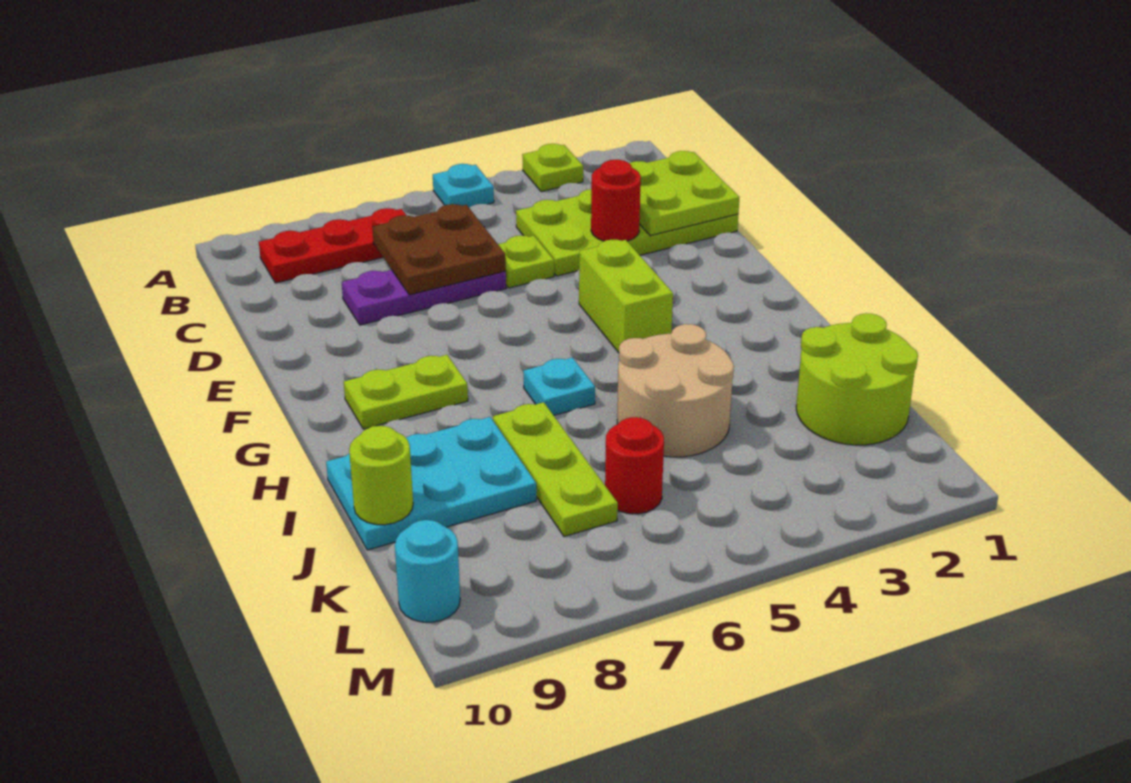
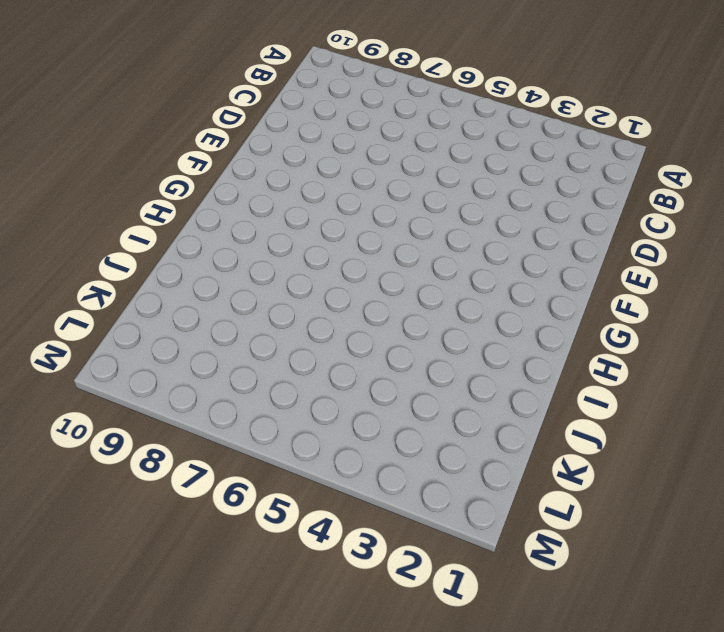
none -> lime 1x1 plate [522,144,583,192]
none -> cyan 1x1 plate [433,164,494,208]
none -> red 1x3 plate [259,208,406,283]

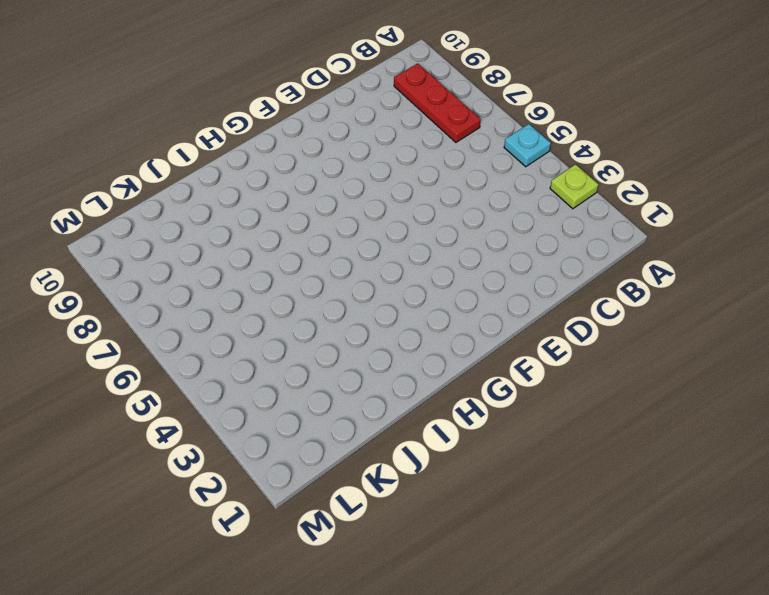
none -> lime 2x4 plate [516,189,738,276]
none -> lime 1x1 plate [498,235,554,288]
none -> purple 1x3 plate [342,270,506,325]

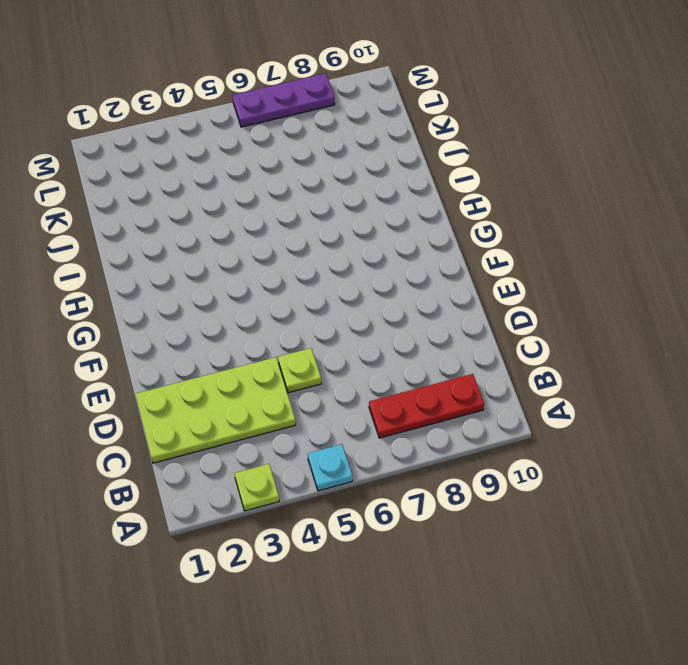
purple 1x3 plate [232,73,335,127] -> purple 1x3 plate moved to [342,270,506,325]
none -> lime 1x2 brick [579,240,673,353]
none -> lime 1x2 plate [344,355,468,429]
none -> cyan 1x1 plate [523,357,595,415]

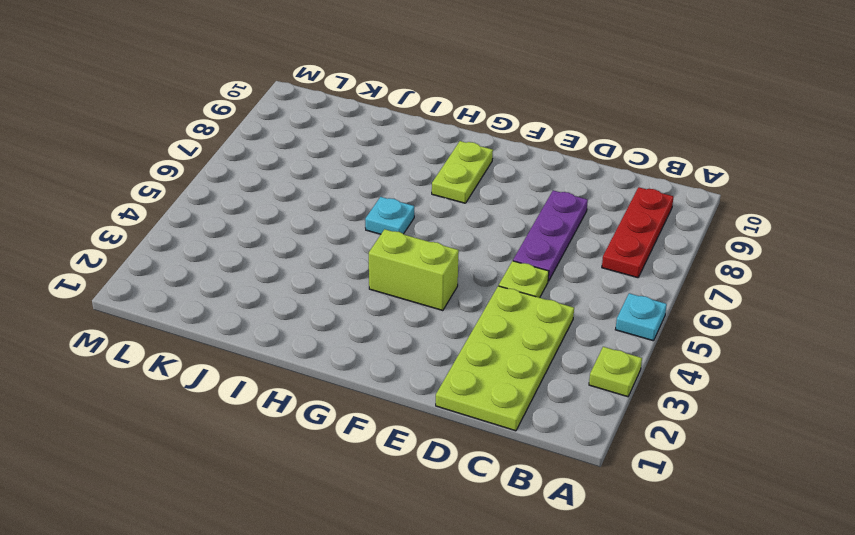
none -> tan 2x2 round brick [617,324,734,457]
none -> lime 1x3 plate [493,402,618,537]
none -> cyan 2x3 plate [326,417,536,550]

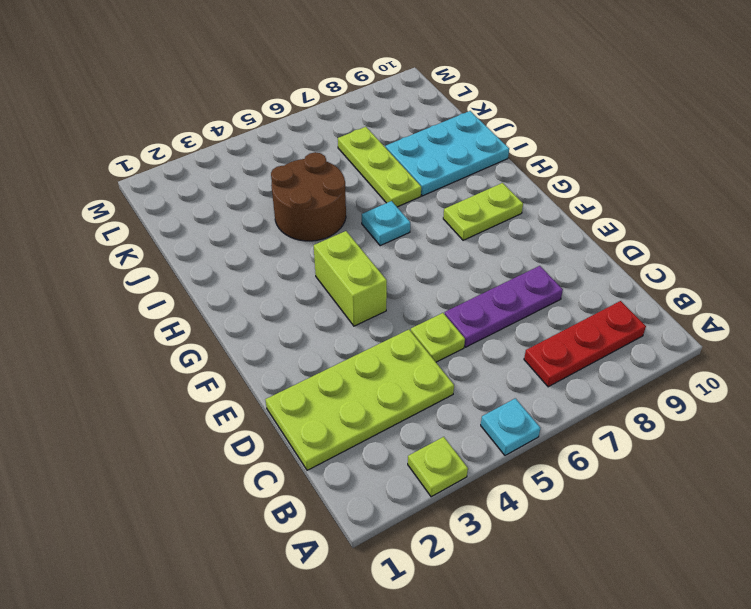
brown 2x2 round brick [271,152,346,241] -> tan 2x2 round brick [617,324,734,457]
none -> lime 2x2 round brick [796,314,918,445]
none -> red 1x1 round brick [605,417,664,514]
none -> cyan 1x1 round brick [395,520,460,622]

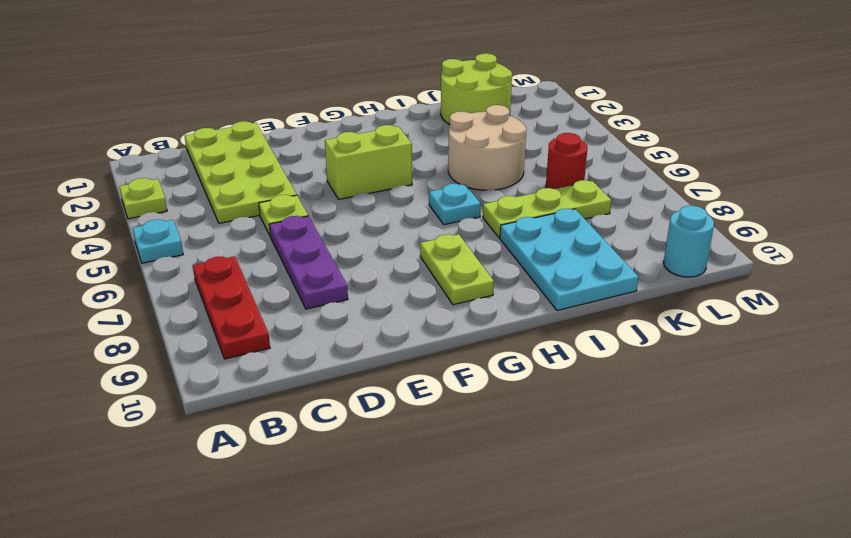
none -> lime 2x2 plate [630,151,739,236]
none -> brown 2x2 plate [372,204,506,295]
none -> red 1x1 round brick [591,160,641,241]

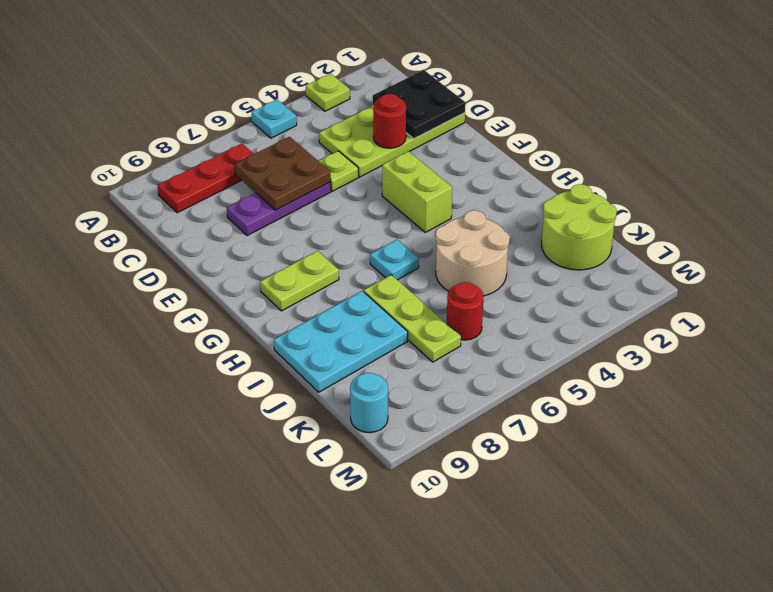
black 2x2 plate [373,70,465,139] -> lime 2x2 plate [630,151,739,236]
none -> lime 1x1 round brick [349,426,413,525]

